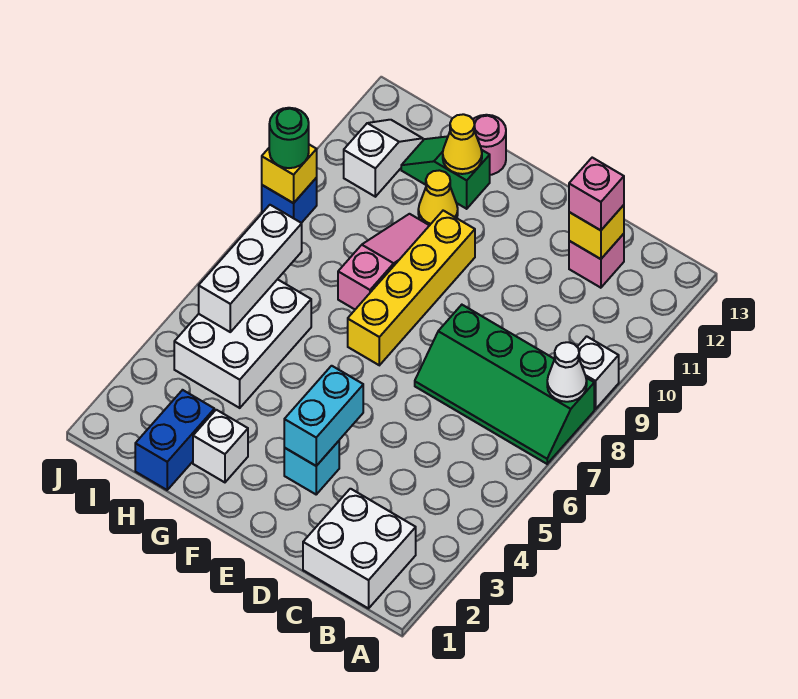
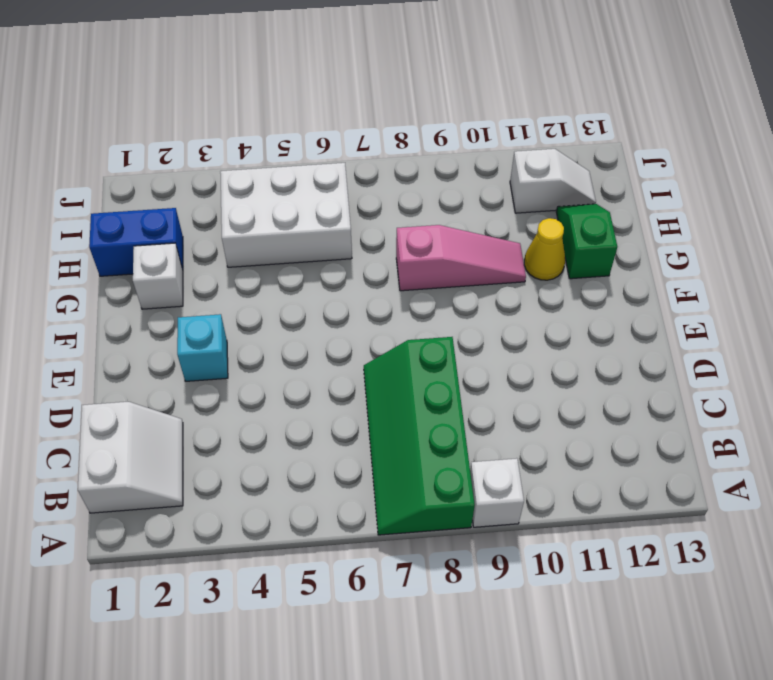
white 2x2 slope [78,402,183,513] -> white 2x2 brick [303,489,416,608]
none -> pink 1x1 brick [569,234,624,288]
none -> yellow 1x4 brick [348,211,475,365]
none -> pink 1x1 round brick [473,115,506,175]

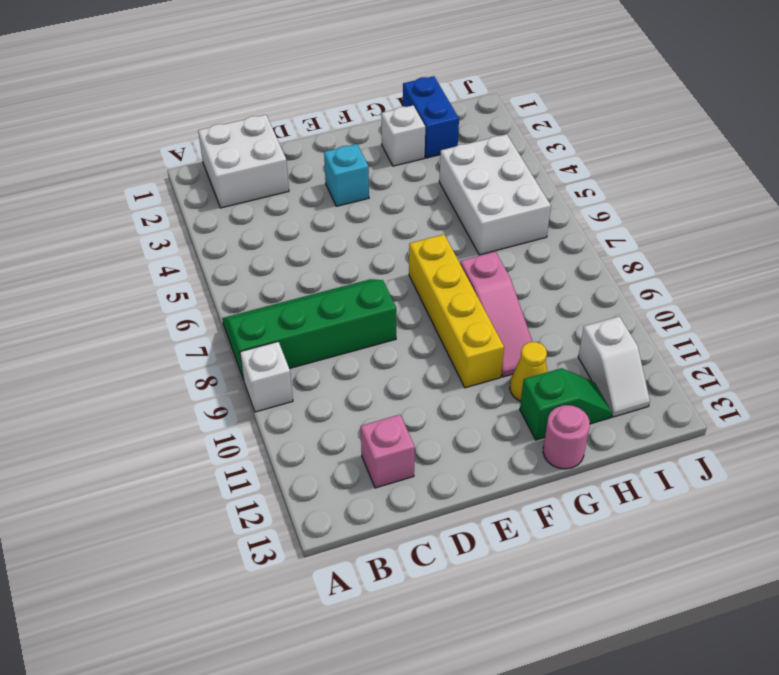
none -> blue 1x1 brick [262,178,317,223]
none -> white 1x1 cone [547,342,587,402]
none -> yellow 1x1 brick [569,205,624,259]

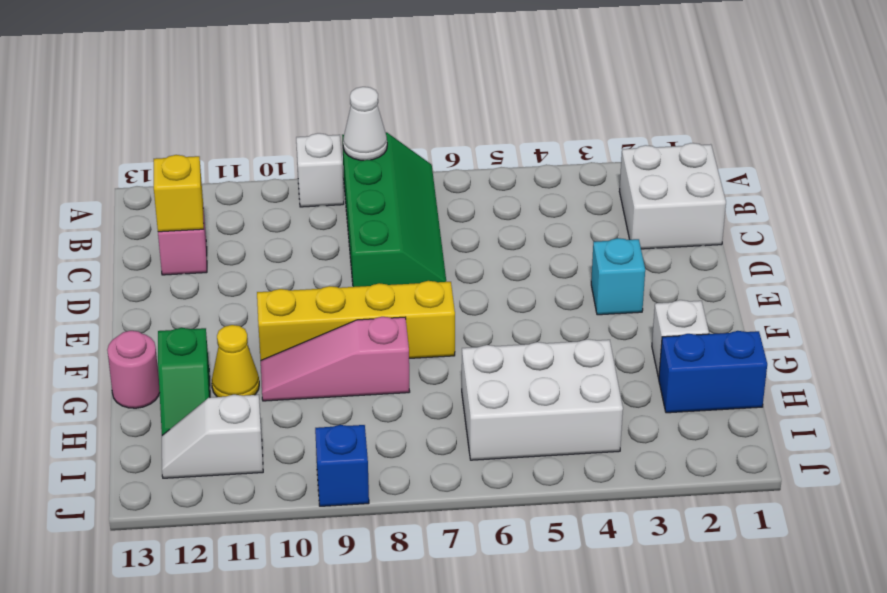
none -> cyan 1x2 brick [284,366,363,466]
none -> yellow 1x1 cone [443,114,482,174]
none -> white 1x3 brick [199,205,302,332]

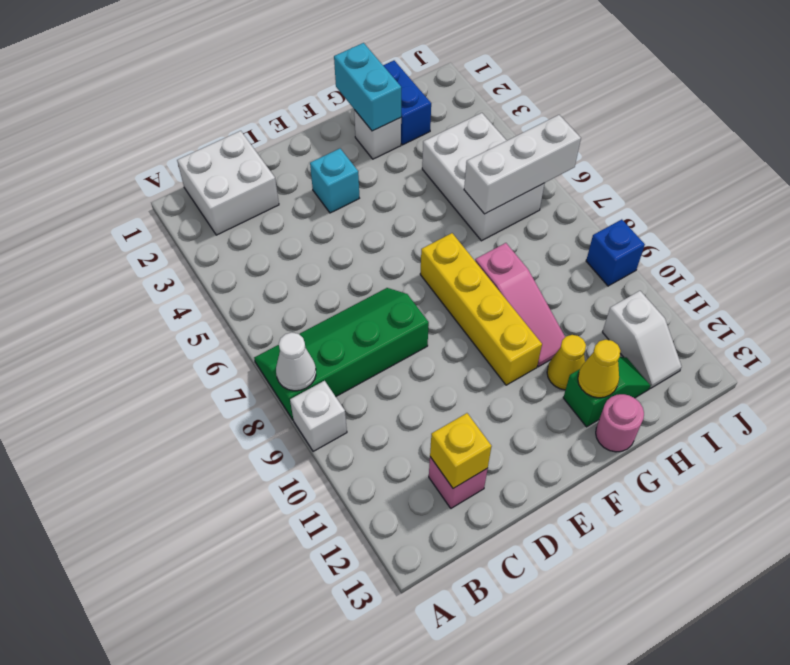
cyan 1x2 brick [334,43,401,131] -> cyan 1x2 brick moved to [284,366,363,466]
white 1x3 brick [464,115,581,214] -> white 1x3 brick turned to [199,205,302,332]
none -> yellow 1x1 brick [262,145,317,203]
none -> pink 1x1 brick [569,158,624,230]
none -> green 1x1 round brick [269,108,309,168]

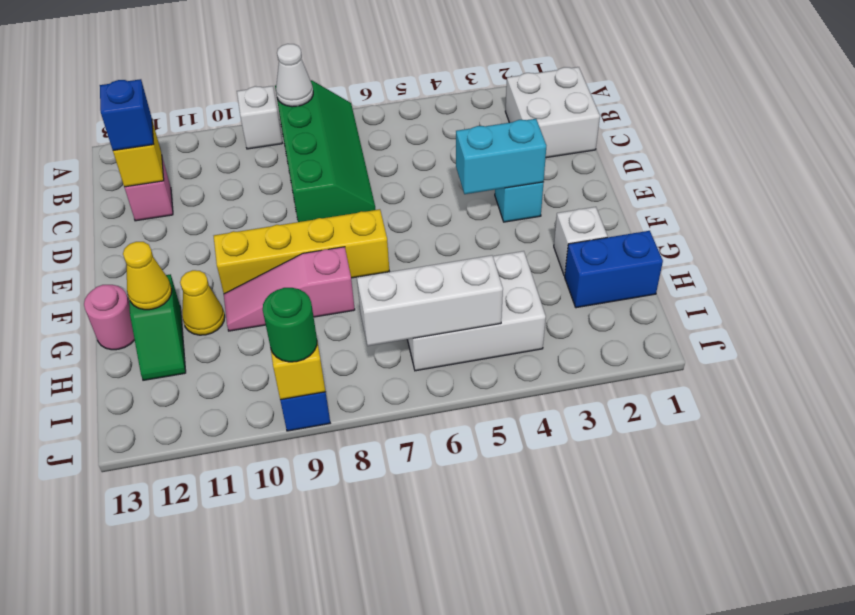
blue 1x1 brick [100,79,154,150] -> pink 1x1 brick [569,158,624,230]
none -> white 1x2 slope [344,120,423,197]

